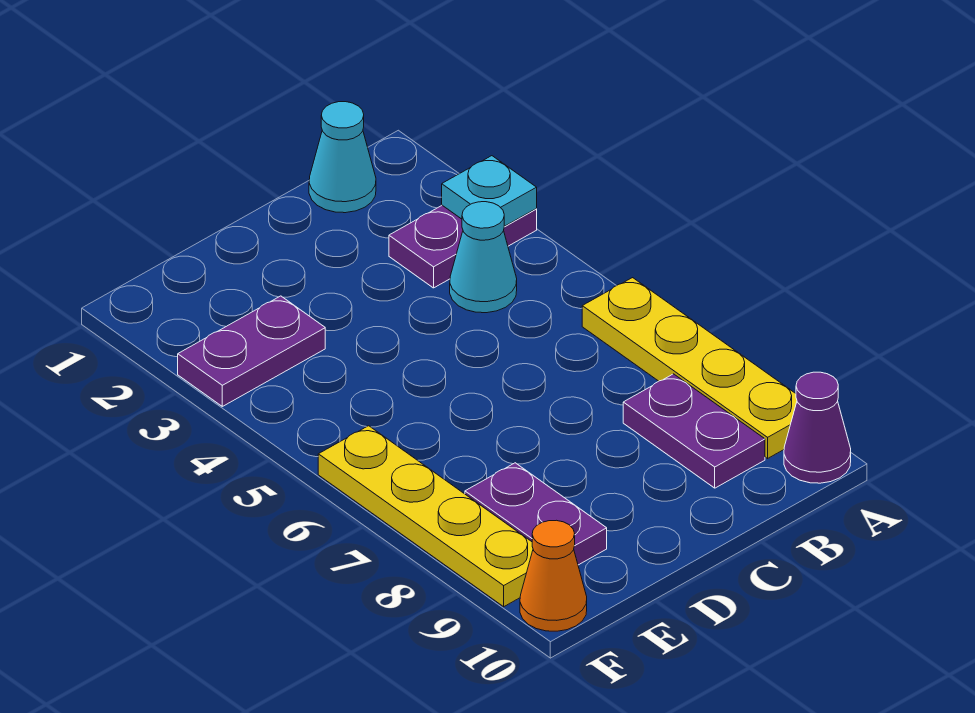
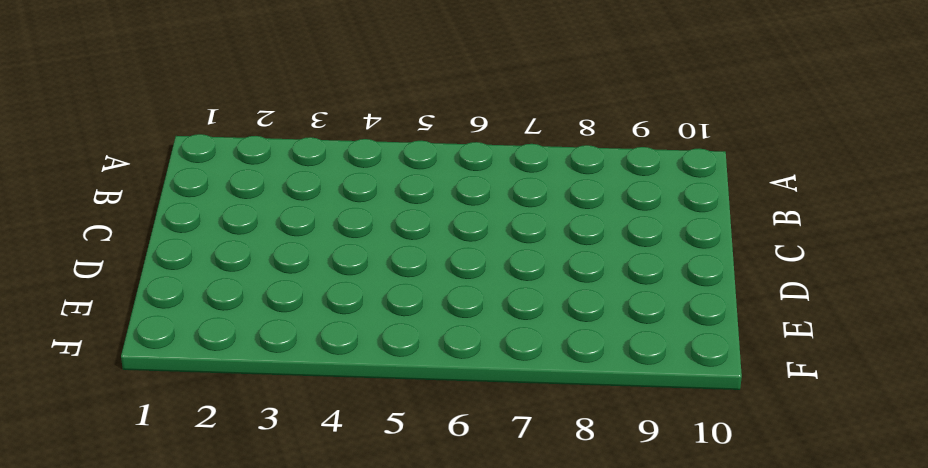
none -> purple 1x2 plate [389,205,537,288]
none -> yellow 1x4 plate [582,278,797,458]

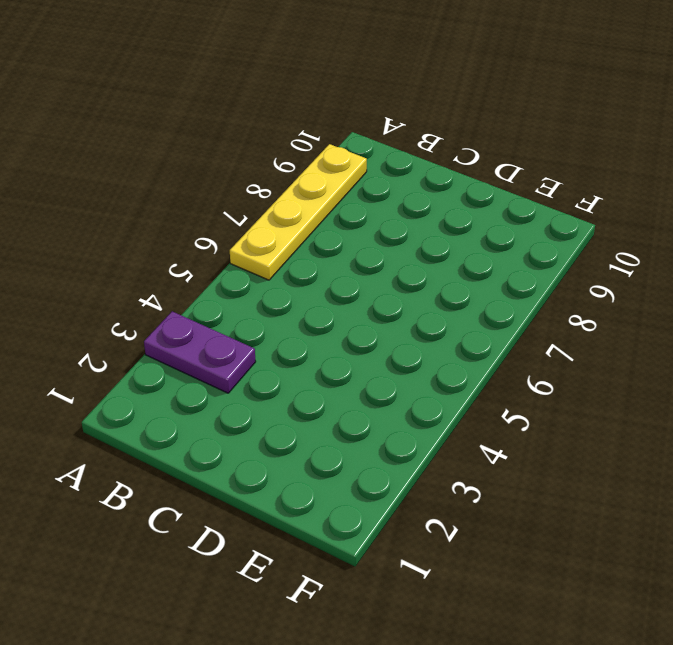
none -> purple 1x1 cone [784,372,851,483]
none -> cyan 1x1 cone [309,102,376,213]

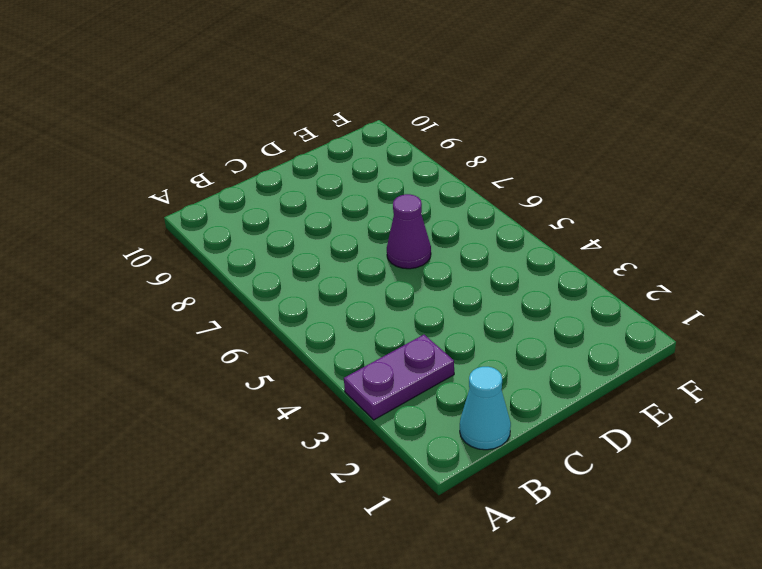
purple 1x1 cone [387,194,431,269] -> purple 1x1 cone moved to [784,372,851,483]
none -> yellow 1x4 plate [582,278,797,458]
none -> cyan 1x1 cone [450,202,517,313]

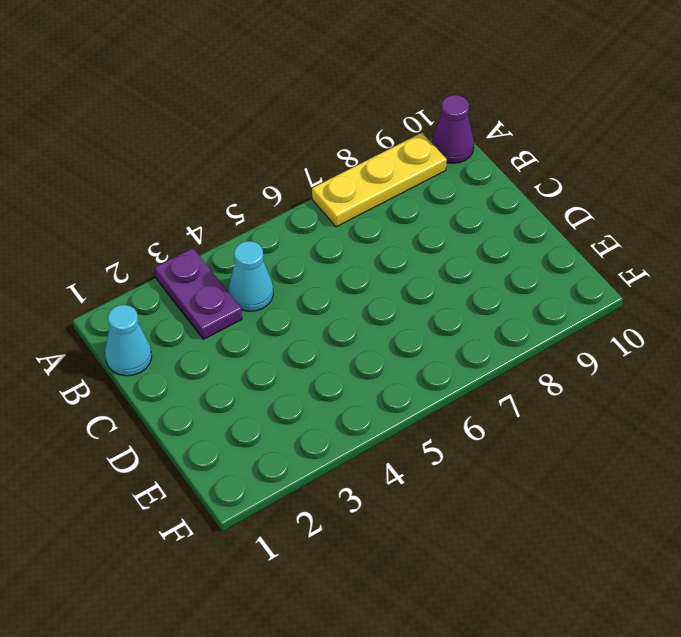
yellow 1x3 plate [312,133,447,227] -> yellow 1x4 plate [582,278,797,458]
none -> purple 1x2 plate [623,374,765,488]
none -> purple 1x2 plate [178,296,325,406]

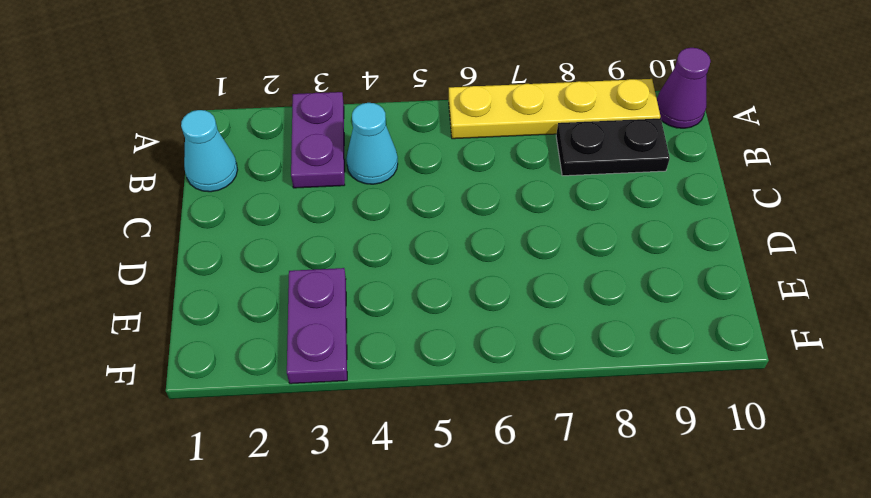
black 1x2 plate [556,118,670,176] -> purple 1x2 plate [623,374,765,488]
none -> purple 1x2 plate [465,463,607,565]
none -> yellow 1x4 plate [318,426,533,607]

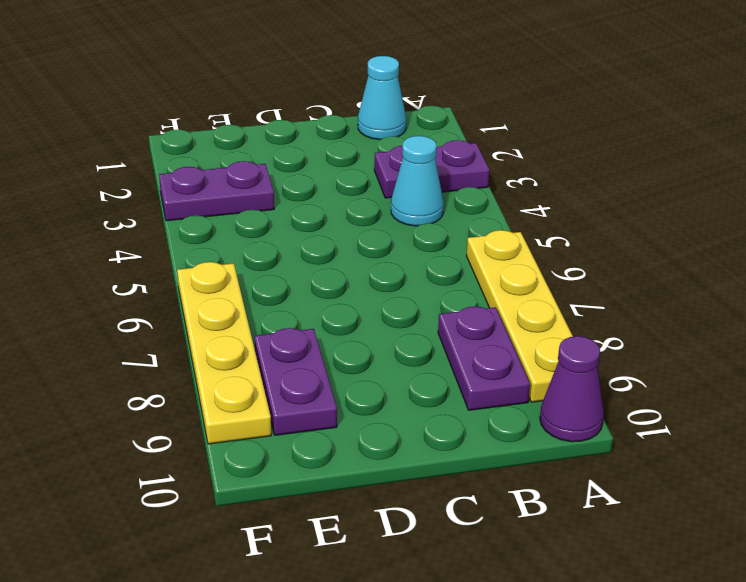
none -> orange 1x1 cone [520,520,587,631]
none -> cyan 1x1 plate [442,156,537,226]

